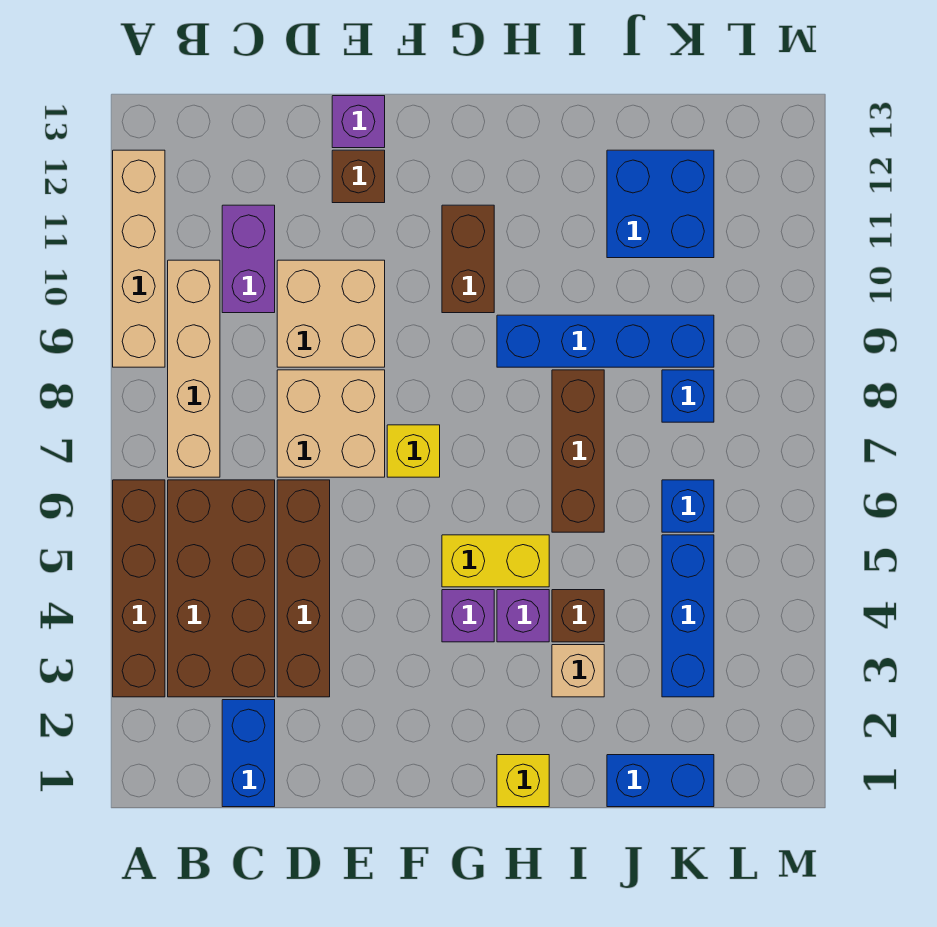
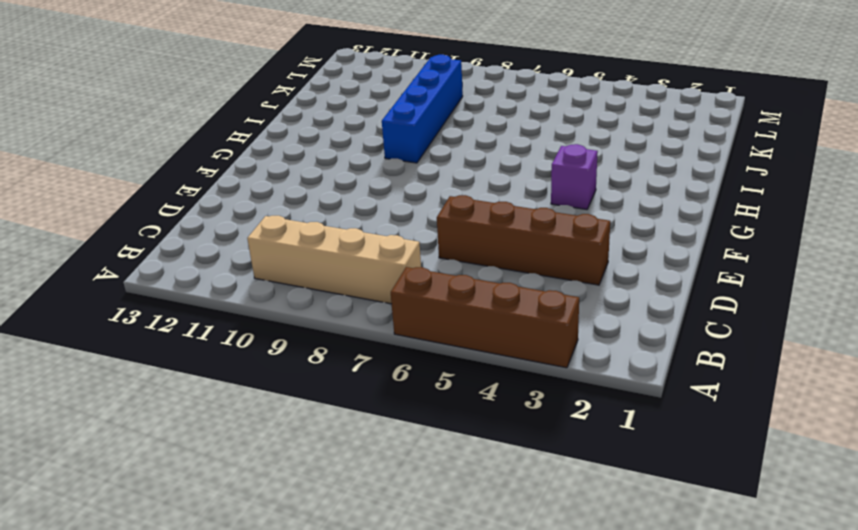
none -> tan 1x4 brick [113,150,165,367]
none -> brown 2x4 brick [168,480,275,697]
none -> blue 1x2 brick [222,700,275,807]

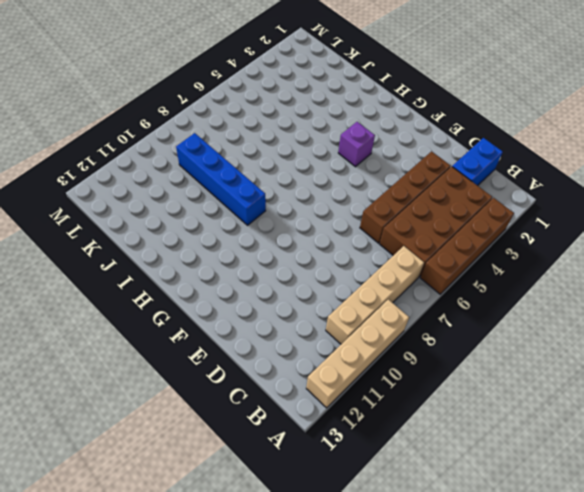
none -> purple 1x2 brick [222,205,275,313]
none -> tan 2x2 brick [277,370,385,477]
none -> tan 2x2 brick [277,260,385,367]

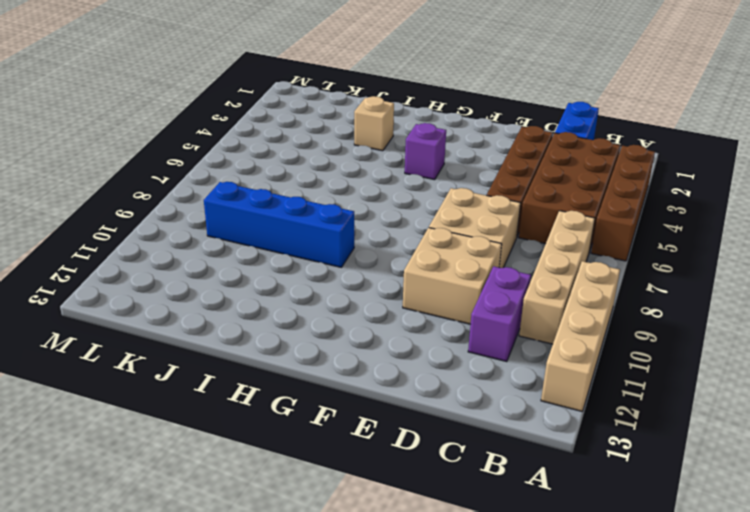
none -> brown 1x1 brick [332,150,385,203]
none -> purple 1x1 brick [332,96,385,148]
none -> yellow 1x1 brick [387,425,440,477]

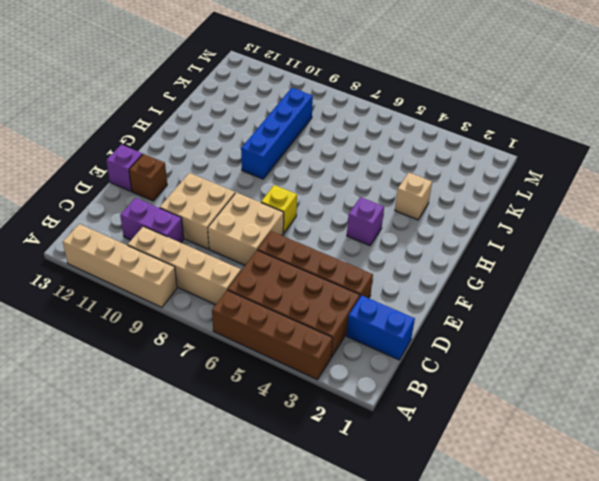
none -> yellow 1x2 brick [442,535,549,587]
none -> brown 1x2 brick [442,205,494,313]
none -> yellow 1x1 brick [497,755,549,807]

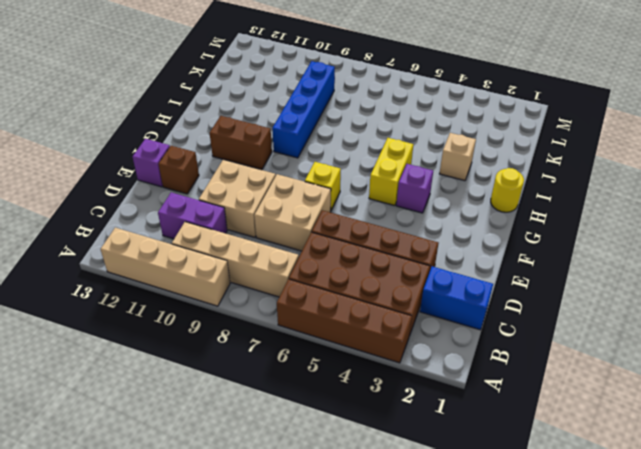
yellow 1x1 round brick [491,168,524,212] -> yellow 1x1 brick [497,755,549,807]
none -> purple 1x1 brick [497,590,549,642]
none -> brown 1x1 brick [552,590,604,642]
none -> brown 1x3 brick [552,370,604,532]

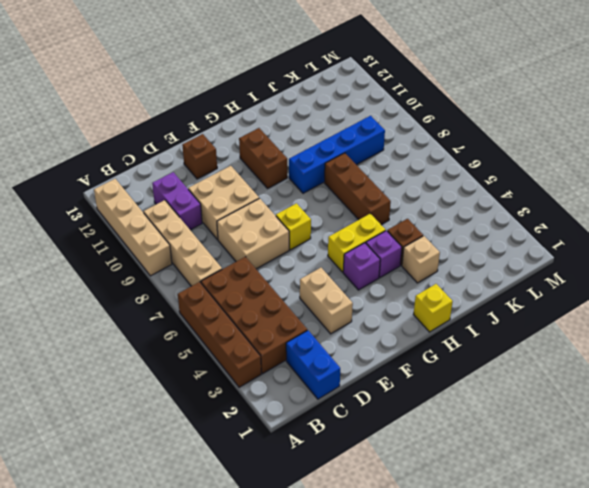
tan 1x2 brick [300,268,353,334] -> none
none -> brown 1x4 brick [277,480,330,697]
none -> purple 1x1 brick [332,96,385,148]
none -> blue 1x2 brick [607,755,714,807]

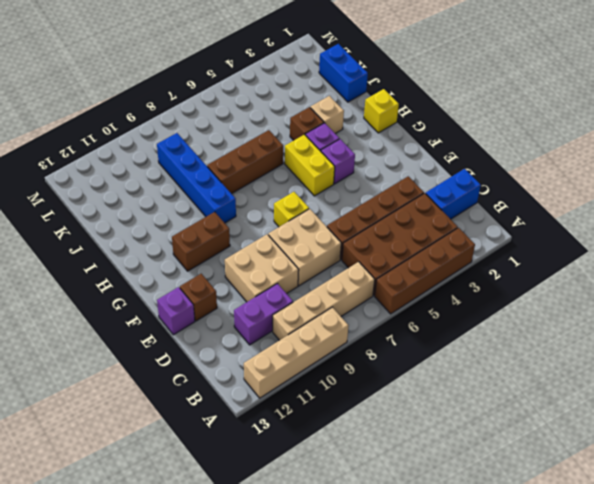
none -> blue 2x2 brick [607,150,714,258]
none -> blue 1x3 brick [662,535,714,697]
none -> blue 1x1 brick [662,480,714,532]

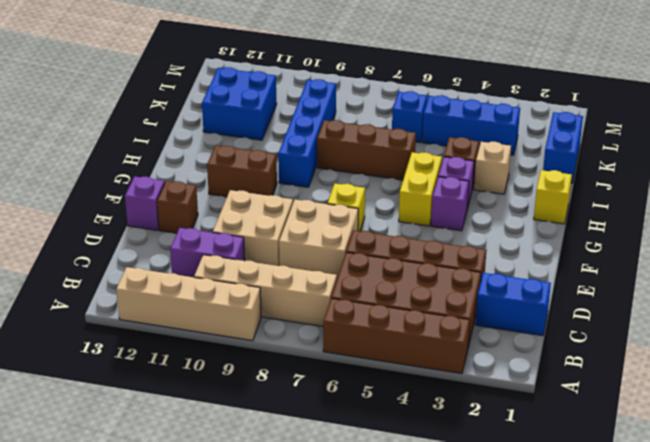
none -> blue 1x1 brick [662,370,714,422]

